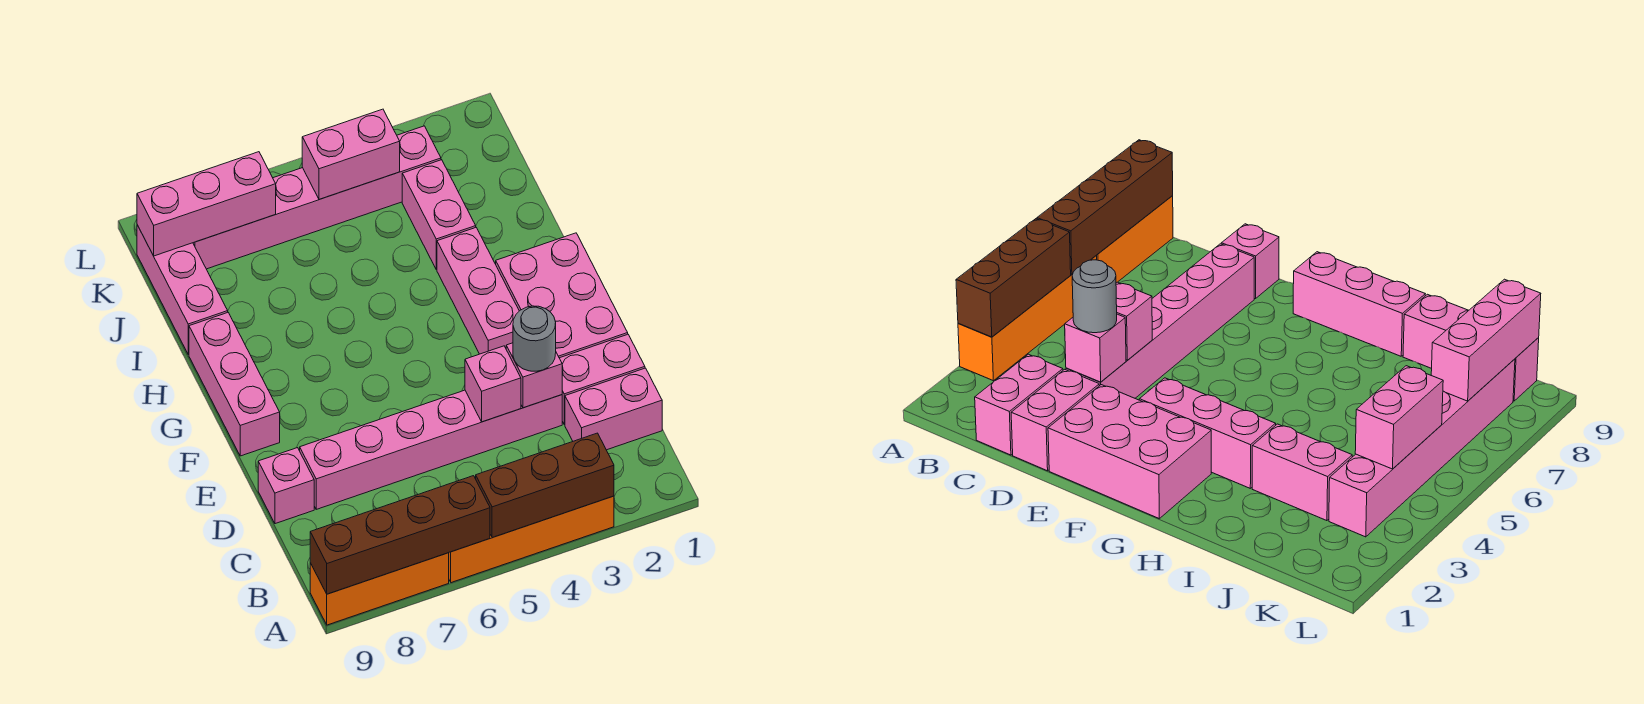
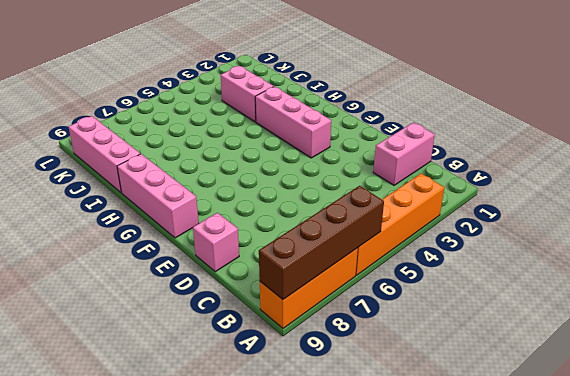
none -> pink 1x2 brick [560,334,645,424]
none -> pink 1x6 brick [300,390,562,509]
none -> pink 2x3 brick [496,233,628,358]

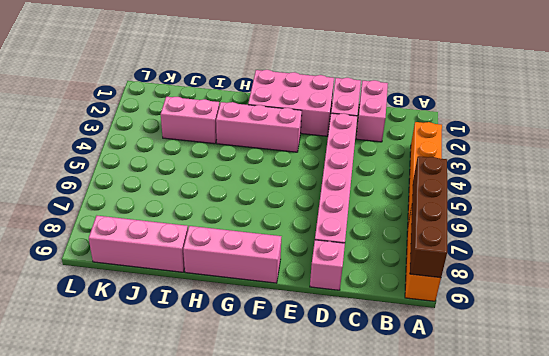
none -> pink 1x6 brick [193,126,441,269]
none -> brown 1x3 brick [476,433,614,538]
none -> pink 1x1 brick [506,343,562,408]

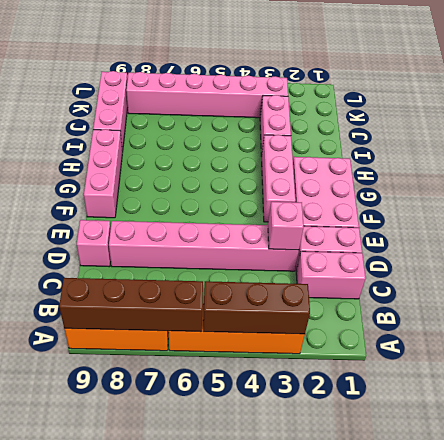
none -> pink 1x1 brick [465,346,521,422]
none -> pink 1x2 brick [302,109,400,199]
none -> pink 1x3 brick [137,152,276,256]

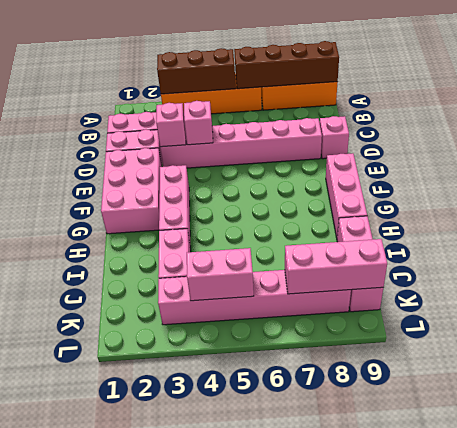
none -> grey 1x1 round brick [513,306,556,371]

